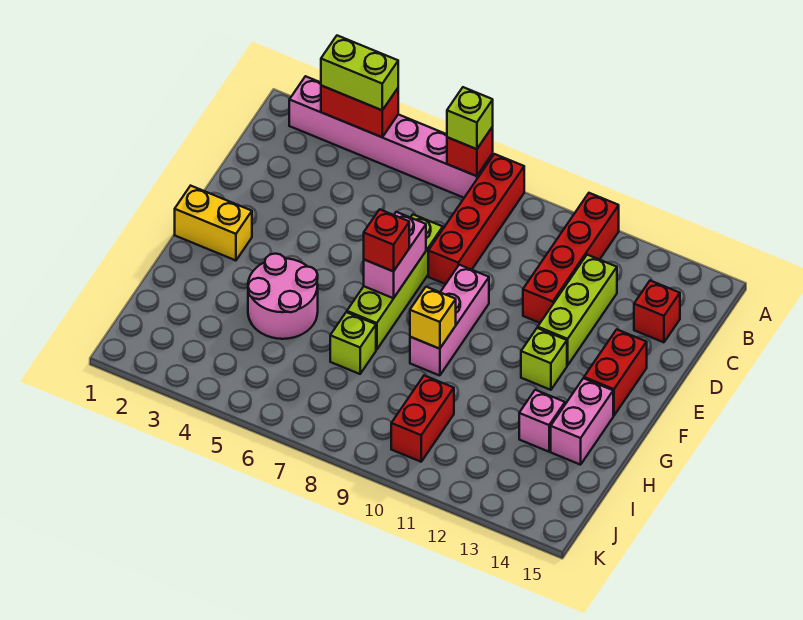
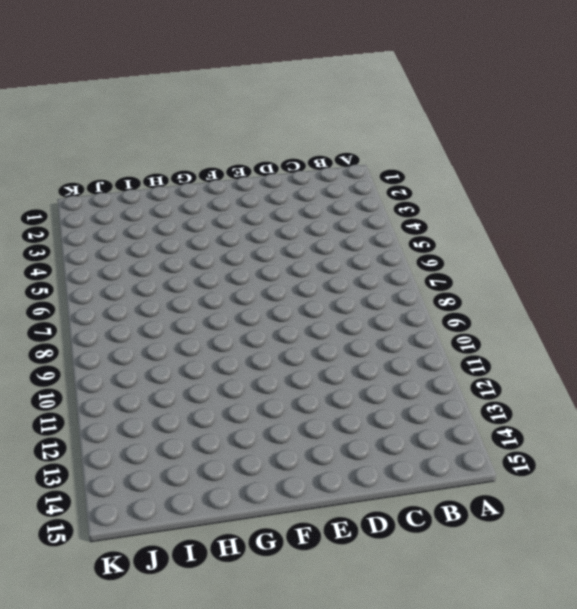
none -> pink 1x6 brick [289,76,493,198]
none -> red 1x4 brick [428,154,524,284]
none -> red 1x4 brick [523,193,619,323]

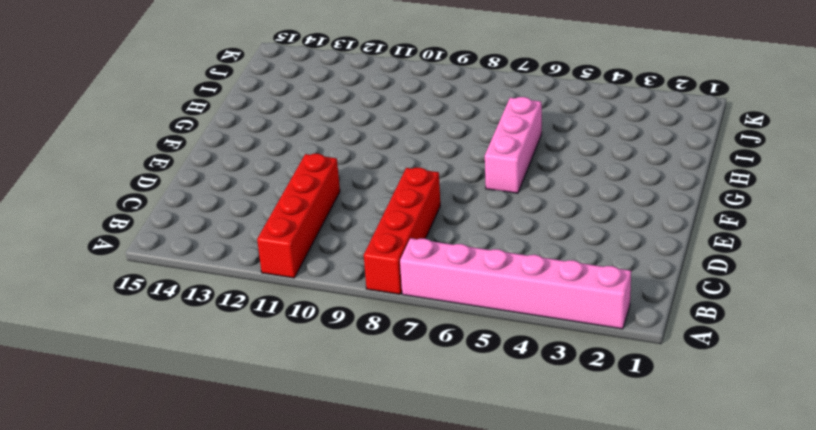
pink 1x3 brick [485,97,542,193] -> pink 1x3 brick moved to [410,265,489,376]
none -> lime 1x3 brick [538,255,617,365]
none -> red 1x1 brick [634,281,680,342]
none -> lime 1x4 brick [347,215,443,350]

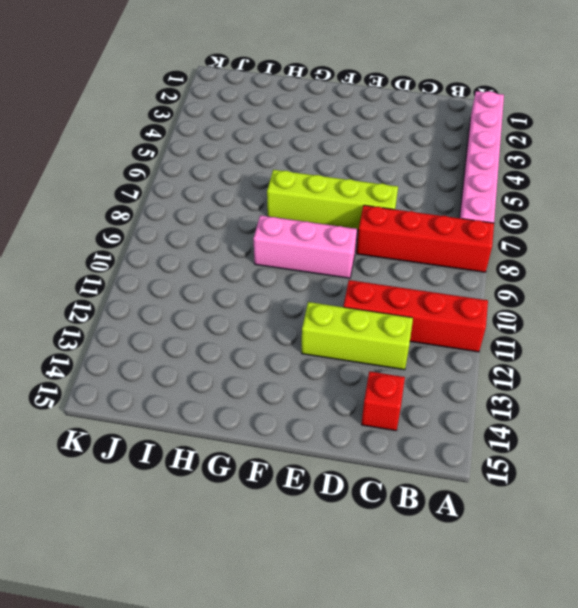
none -> red 1x2 brick [584,330,647,416]
none -> yellow 1x2 brick [175,186,252,260]
none -> lime 1x1 brick [521,328,567,390]

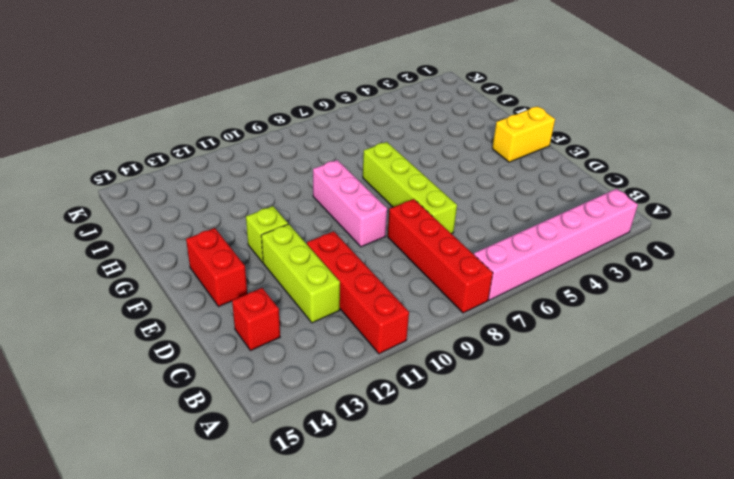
none -> pink 2x2 round brick [248,254,318,339]
none -> pink 1x2 brick [551,378,613,465]
none -> lime 1x1 brick [330,312,376,374]

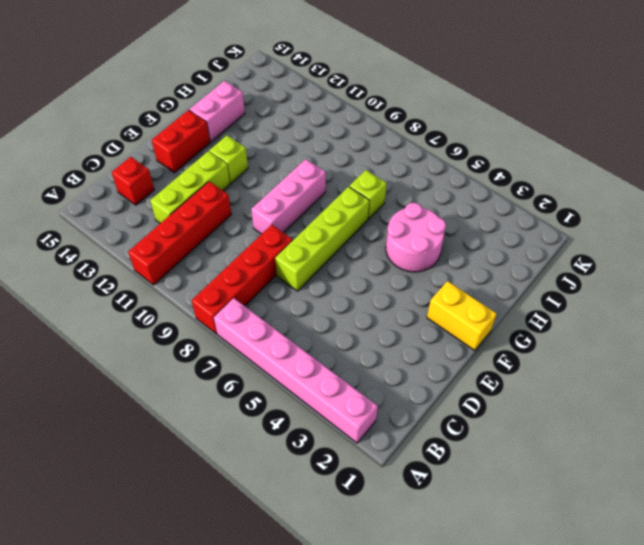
none -> pink 1x1 brick [519,390,565,452]
none -> red 1x2 brick [391,376,454,462]
none -> red 1x2 brick [321,86,398,137]

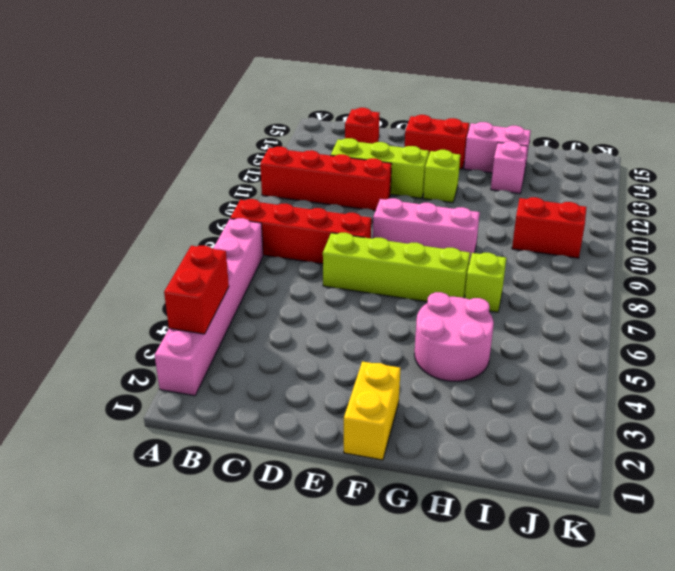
none -> red 1x1 brick [447,127,493,176]
none -> pink 1x2 brick [364,212,426,298]
none -> yellow 1x1 brick [410,287,456,349]

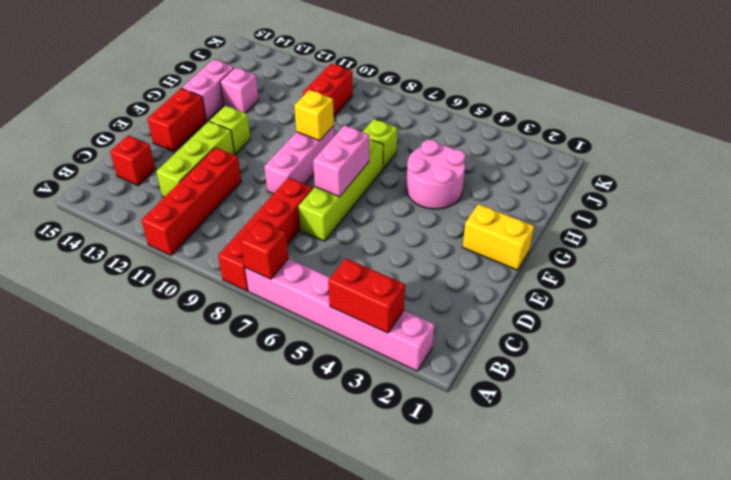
none -> lime 1x2 brick [321,36,398,110]
none -> lime 1x1 brick [447,87,493,149]
none -> red 1x1 brick [364,209,409,271]

